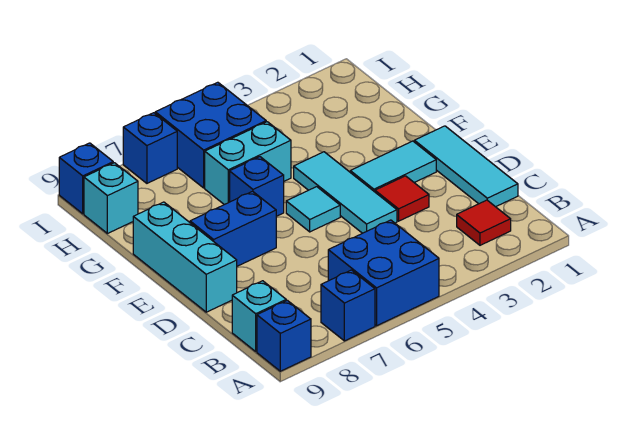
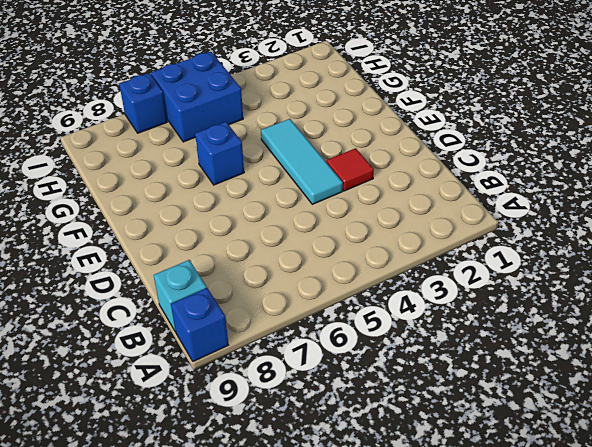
none -> blue 2x2 brick [328,220,439,326]
none -> blue 1x1 brick [321,270,375,341]
none -> red 1x1 tile [457,200,511,245]

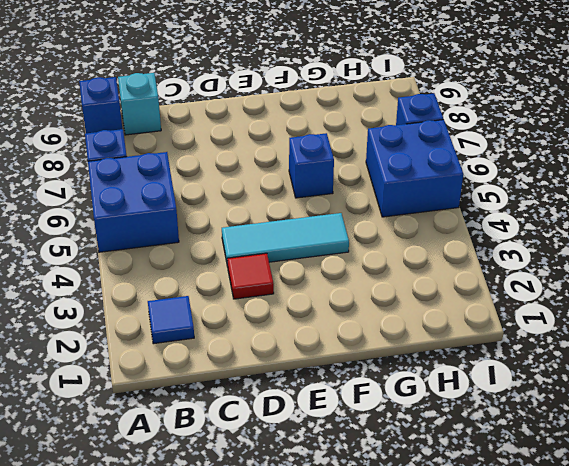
blue 1x1 tile [148,296,194,344] -> red 1x1 tile [457,200,511,245]
none -> cyan 1x3 tile [414,126,518,207]
none -> cyan 1x3 brick [133,202,237,312]
none -> cyan 1x2 tile [350,141,436,192]

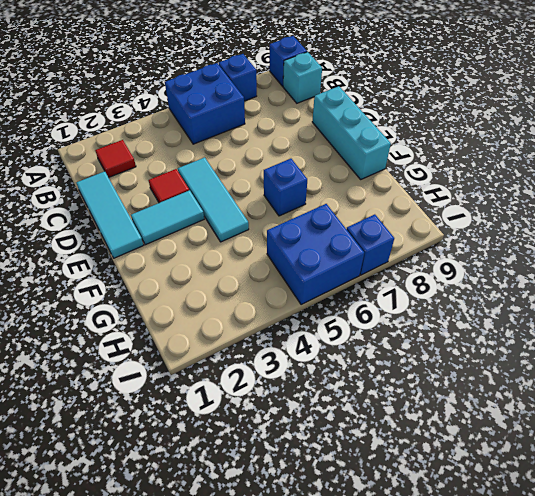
none -> cyan 1x1 tile [286,187,340,232]
none -> blue 1x2 brick [190,191,276,266]
none -> cyan 1x2 brick [205,122,291,205]

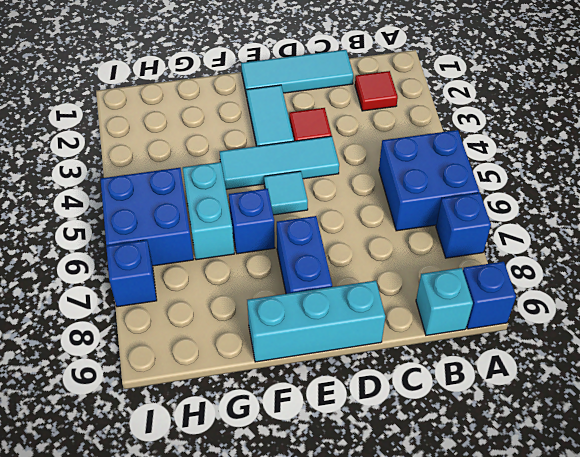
none -> cyan 1x1 brick [84,163,138,234]
none -> blue 1x1 brick [59,143,113,214]

